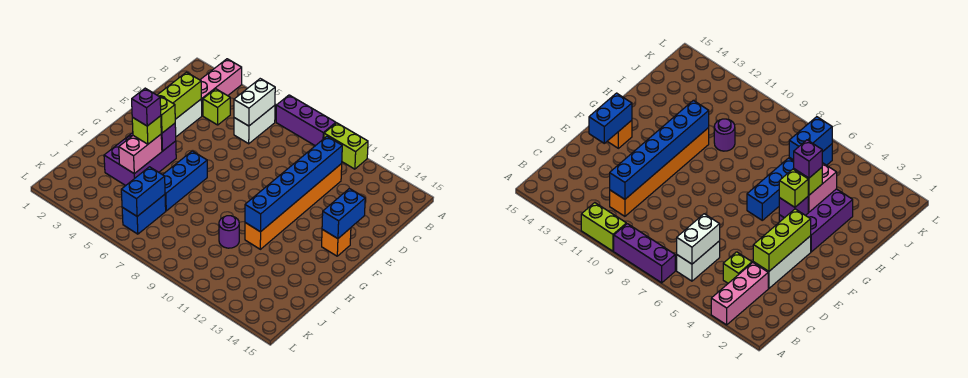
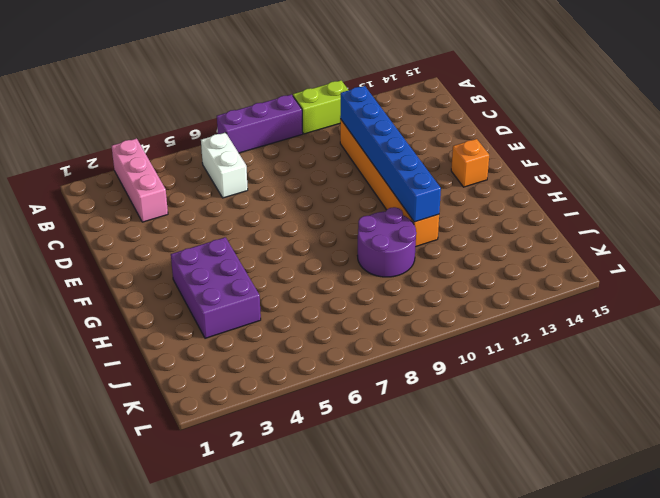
purple 2x2 round brick [357,207,416,277] -> purple 1x1 round brick [219,216,239,248]
none -> lime 1x1 brick [203,89,230,125]
none -> white 1x3 brick [175,100,202,137]
none -> blue 1x3 brick [163,151,207,211]

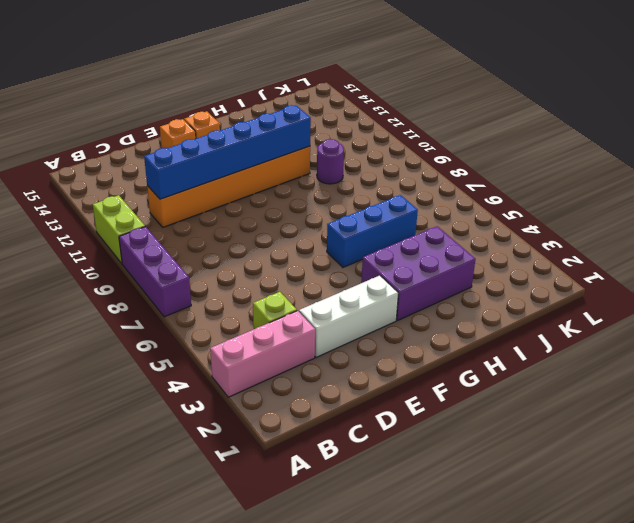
orange 1x1 brick [160,119,196,148] -> none
none -> white 1x2 brick [234,105,275,144]
none -> blue 1x2 brick [122,195,166,234]
none -> white 1x2 brick [234,79,275,126]

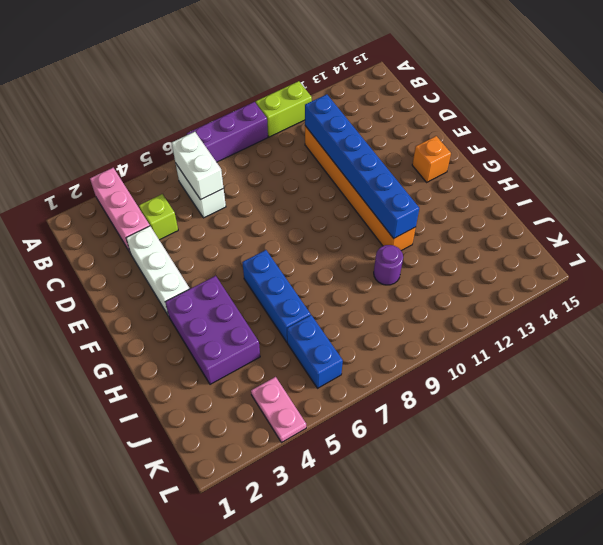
pink 1x2 plate [251,377,306,443] -> none
none -> lime 1x3 brick [157,72,201,119]
none -> blue 1x2 brick [322,188,365,239]
none -> purple 1x1 brick [161,123,176,151]

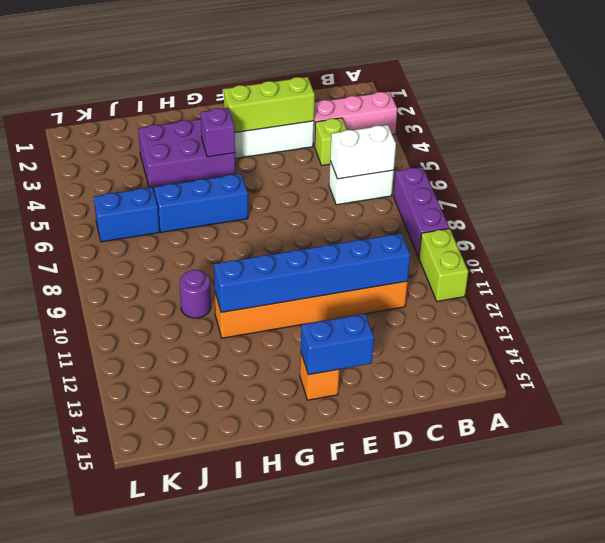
none -> pink 1x2 brick [119,135,162,174]
none -> blue 1x2 brick [121,167,165,216]
none -> lime 1x1 brick [159,96,175,133]

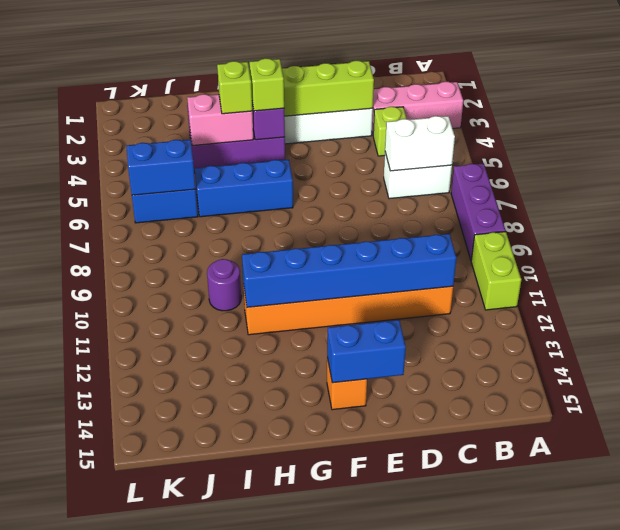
none -> purple 1x1 brick [132,88,161,126]

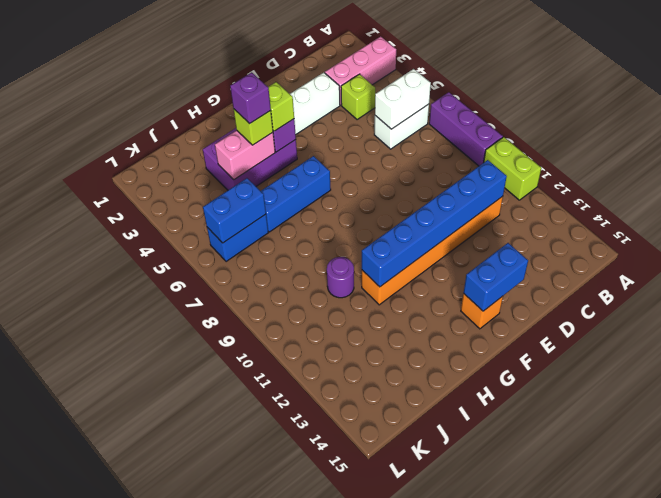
none -> lime 1x3 brick [157,72,201,119]

